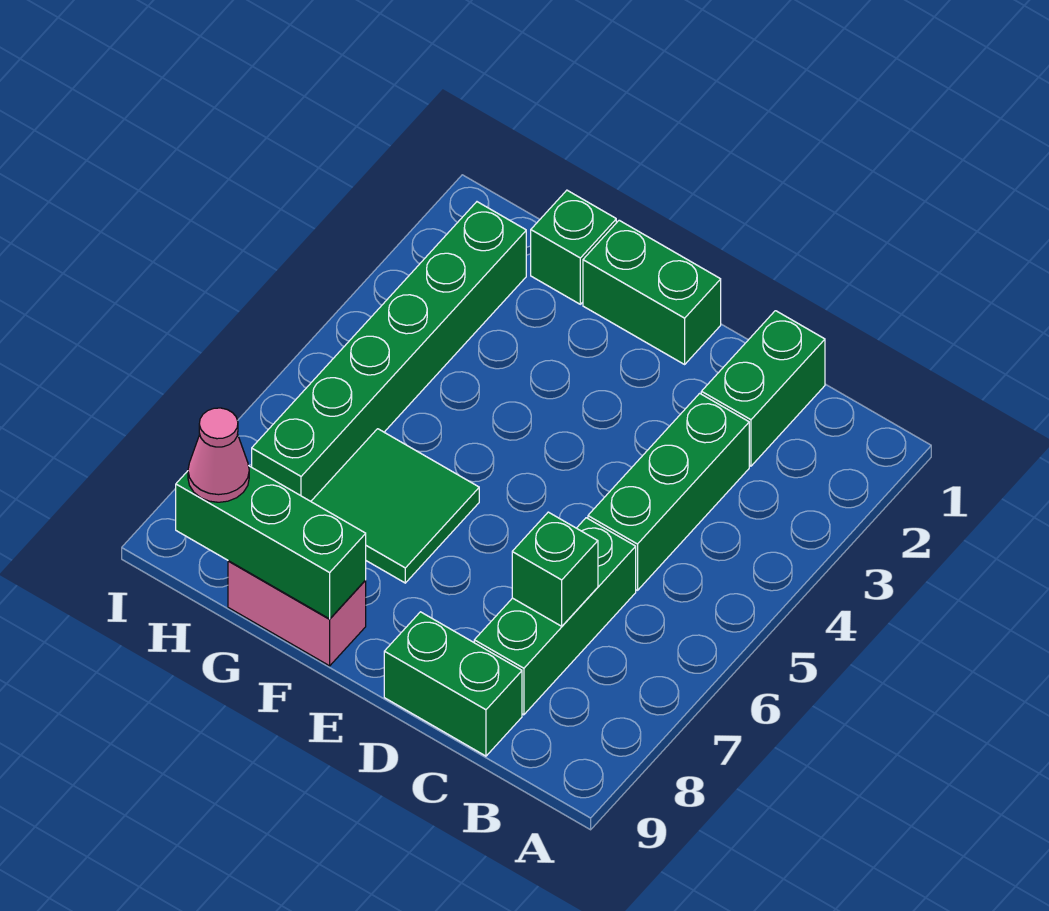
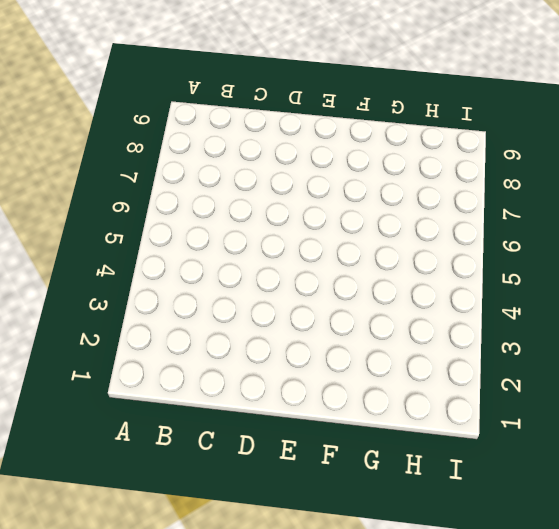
none -> green 1x2 brick [701,311,825,466]
none -> green 1x3 brick [588,393,749,590]
none -> green 1x3 brick [474,518,636,715]

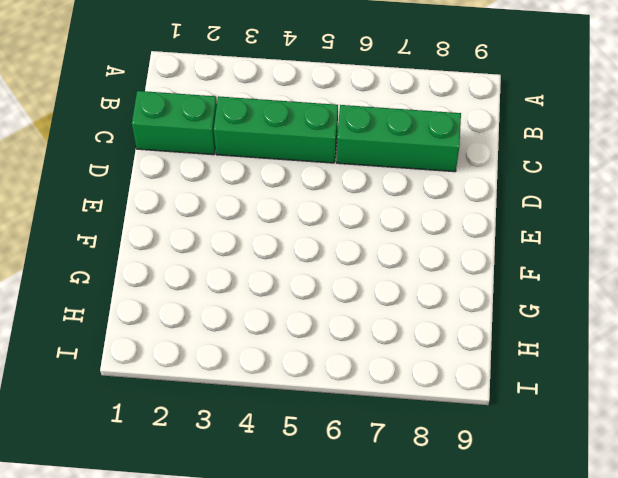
none -> green 1x2 brick [384,612,522,756]
none -> green 1x2 brick [583,220,721,364]
none -> green 2x2 tile [311,429,479,583]

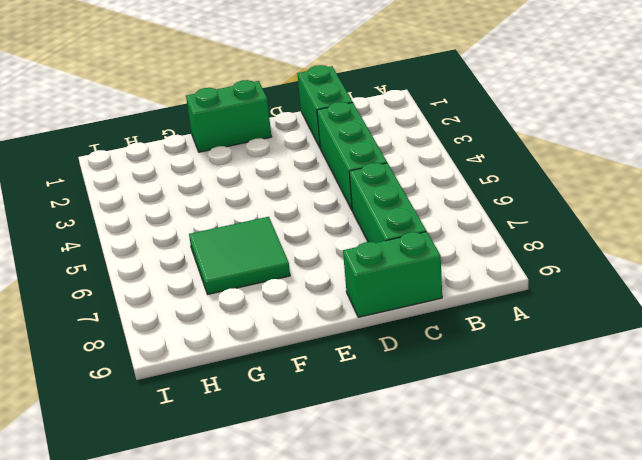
none -> pink 1x2 brick [228,561,366,666]
none -> green 1x1 brick [531,190,616,304]
none -> green 1x6 brick [252,202,526,501]

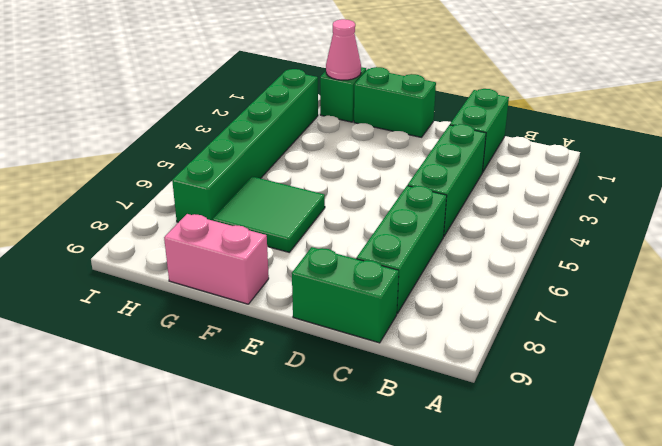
pink 1x1 cone [326,19,361,80] -> pink 1x1 cone moved to [188,408,249,502]
none -> green 1x1 brick [512,512,598,626]
none -> green 1x3 brick [176,466,366,619]

